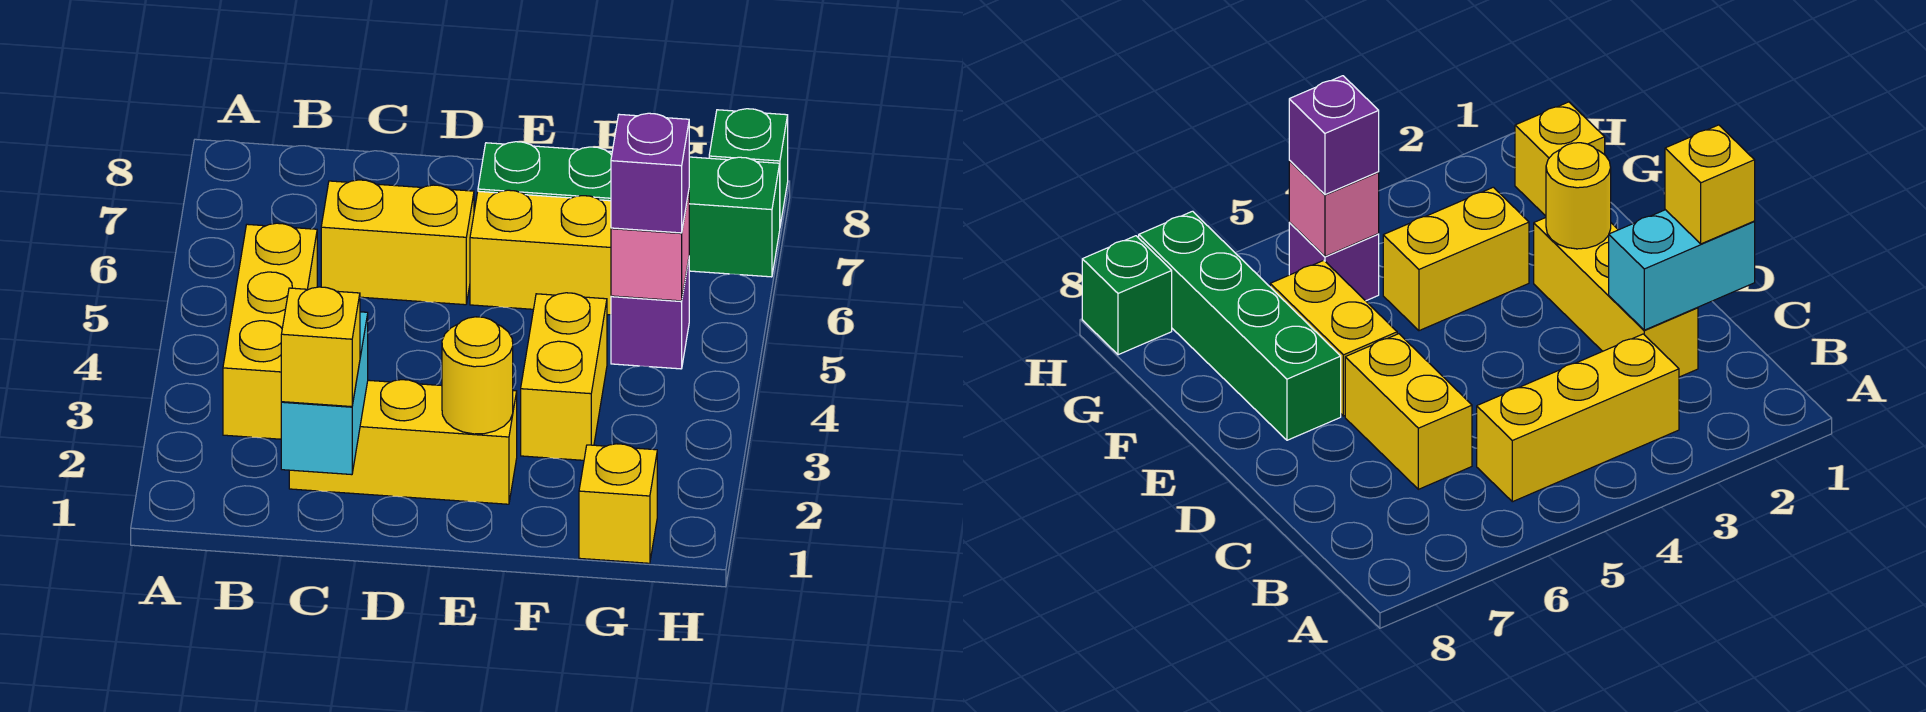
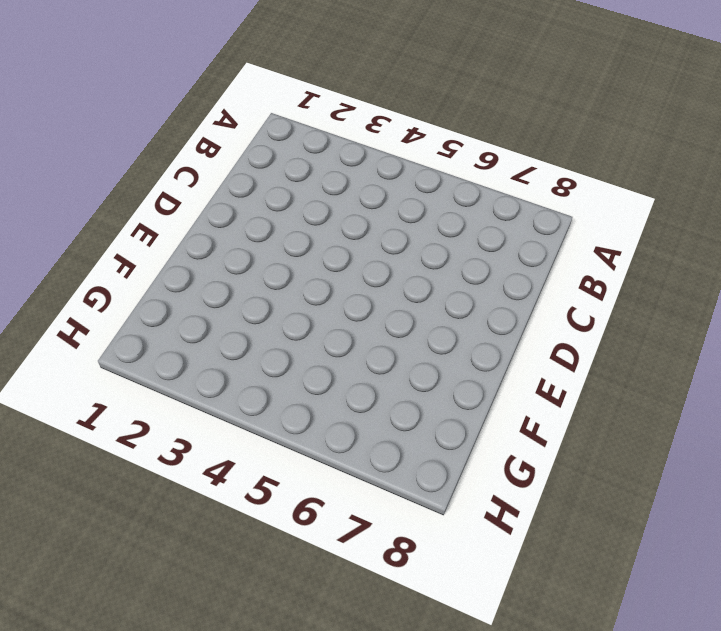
none -> yellow 1x3 brick [223,223,317,439]
none -> yellow 1x3 brick [289,380,517,504]
none -> yellow 1x2 brick [321,180,474,305]

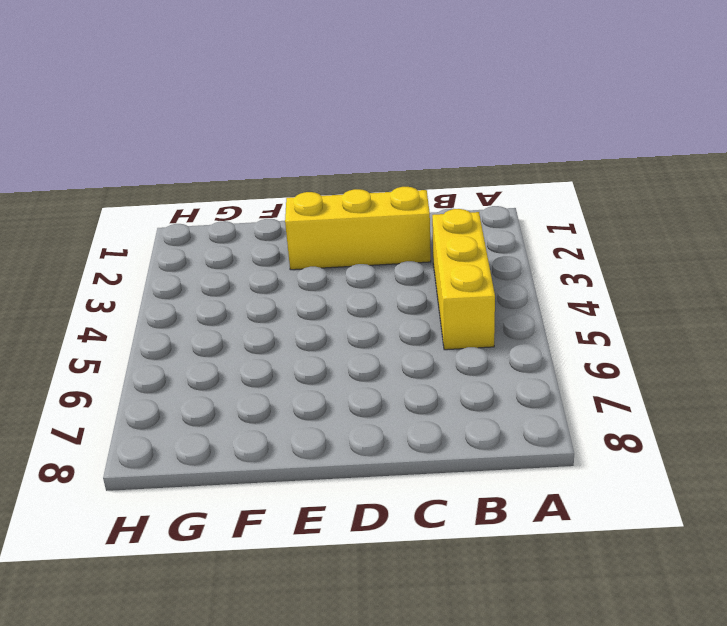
none -> yellow 1x2 brick [321,180,474,305]
none -> yellow 1x2 brick [470,190,611,315]
none -> green 1x4 brick [478,142,780,277]

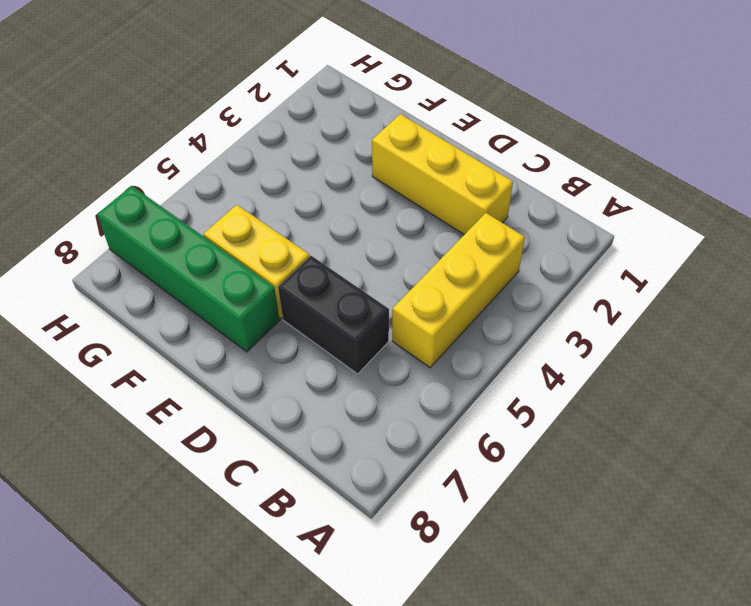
black 1x2 brick [278,256,389,374] -> yellow 1x2 brick [321,180,474,305]
none -> yellow 1x2 brick [521,293,607,460]
none -> yellow 1x1 brick [579,444,657,563]
none -> purple 1x1 brick [611,260,689,369]

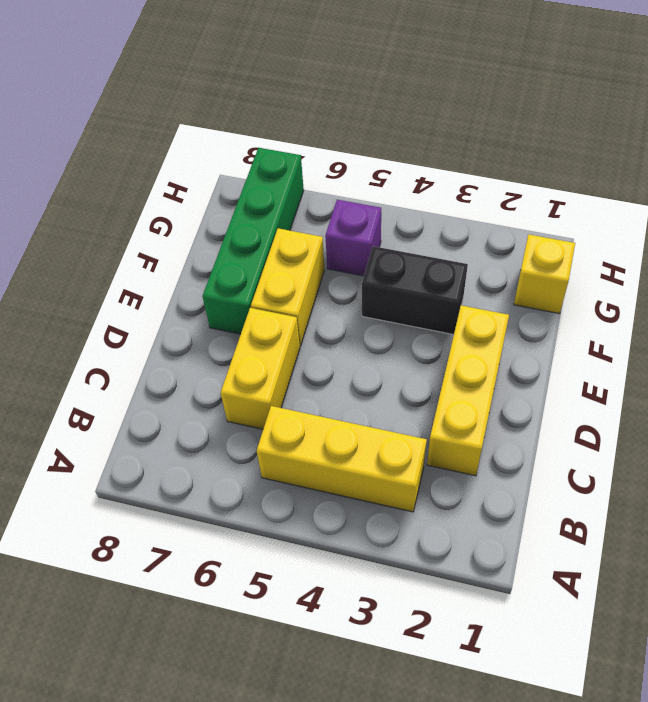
black 1x2 brick [362,246,468,335] -> yellow 1x2 brick [521,293,607,460]
none -> green 1x1 brick [709,109,788,225]
none -> cyan 1x2 brick [281,312,368,475]
none -> yellow 1x1 round brick [442,317,513,434]

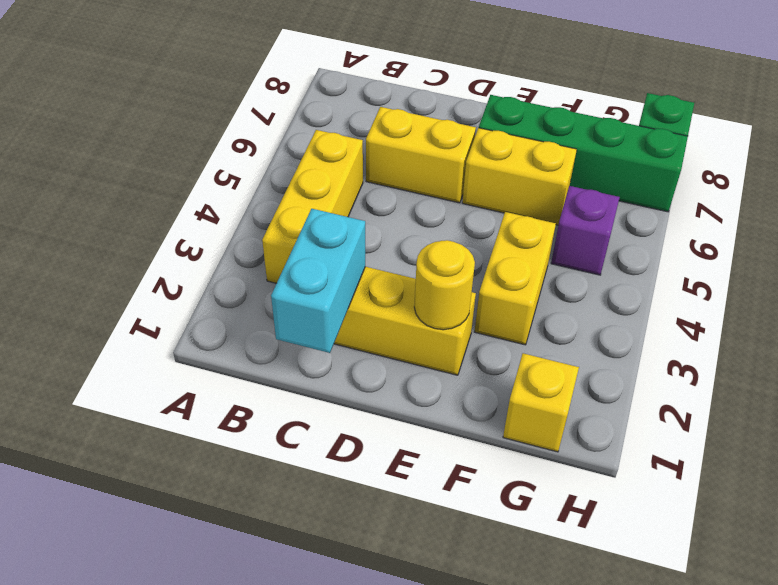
none -> pink 1x1 brick [611,192,689,301]
none -> yellow 1x1 brick [281,287,360,407]
none -> purple 1x1 brick [611,113,689,233]

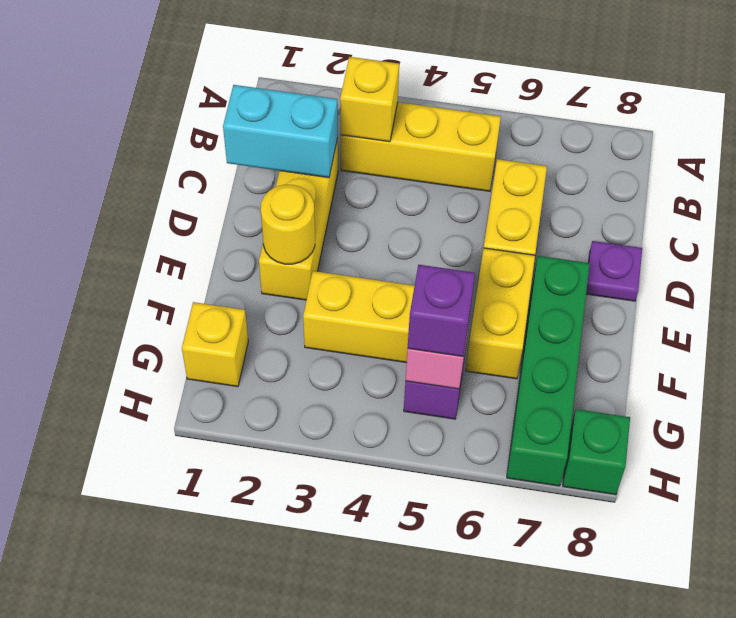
yellow 1x1 brick [340,57,399,142] -> yellow 1x1 brick moved to [281,287,360,407]
purple 1x1 plate [586,241,642,301] -> none

